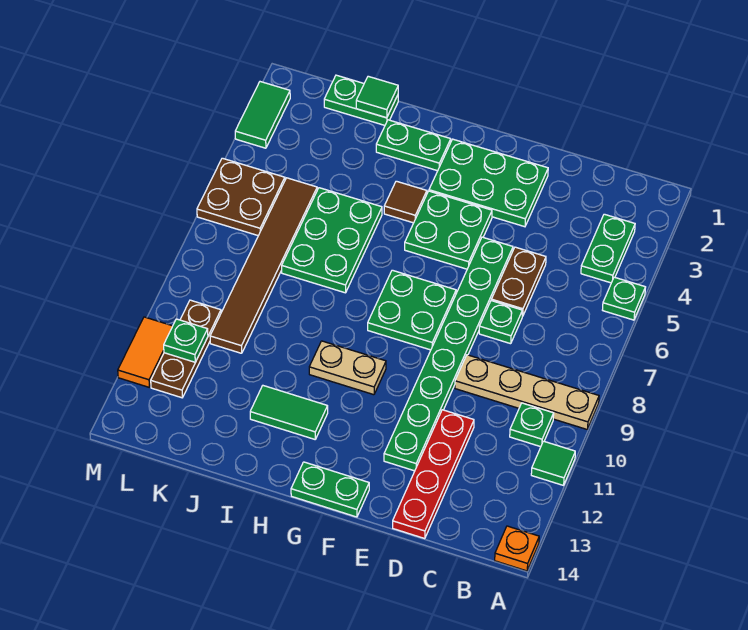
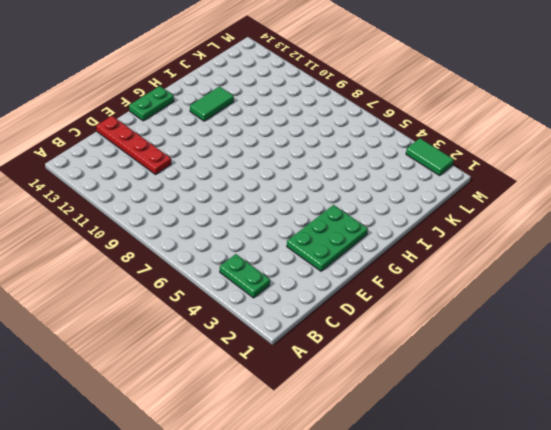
none -> green 1x1 plate [603,277,646,320]
none -> tan 1x4 plate [455,355,599,429]
none -> green 1x1 tile [531,441,575,485]

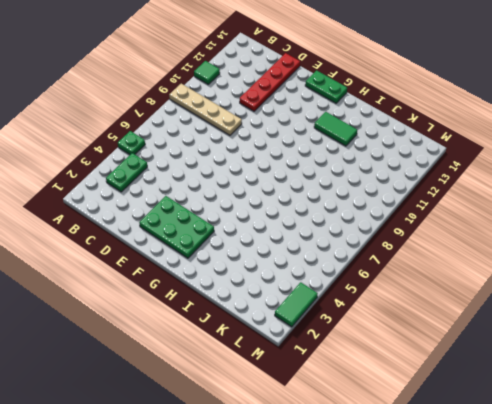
none -> orange 1x1 plate [495,526,539,571]
none -> green 1x1 plate [510,403,554,447]
none -> brown 1x2 plate [491,247,546,316]

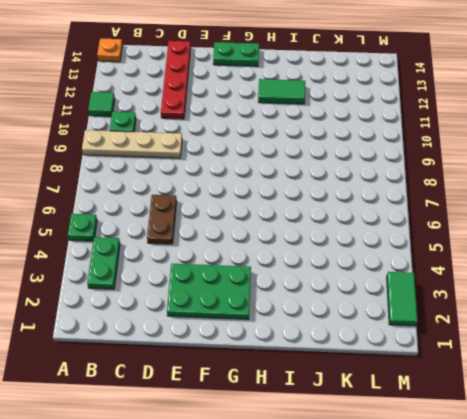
none -> green 1x1 plate [479,301,522,344]
none -> green 1x8 plate [384,237,513,471]
none -> green 2x2 plate [405,191,492,269]

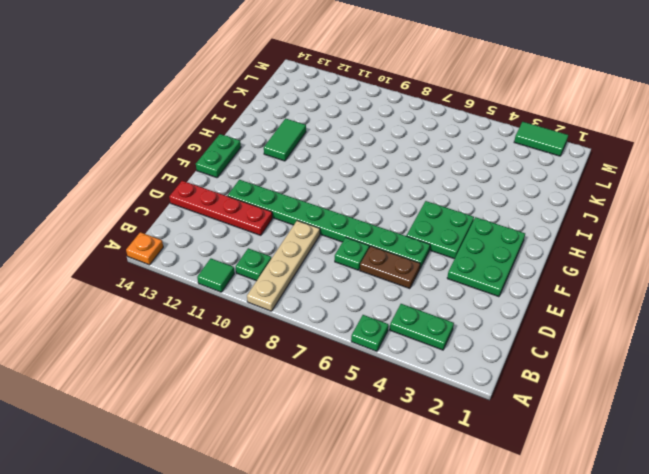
none -> green 2x2 plate [368,270,456,350]
none -> tan 1x2 plate [309,341,386,395]
none -> green 1x2 plate [376,120,451,171]

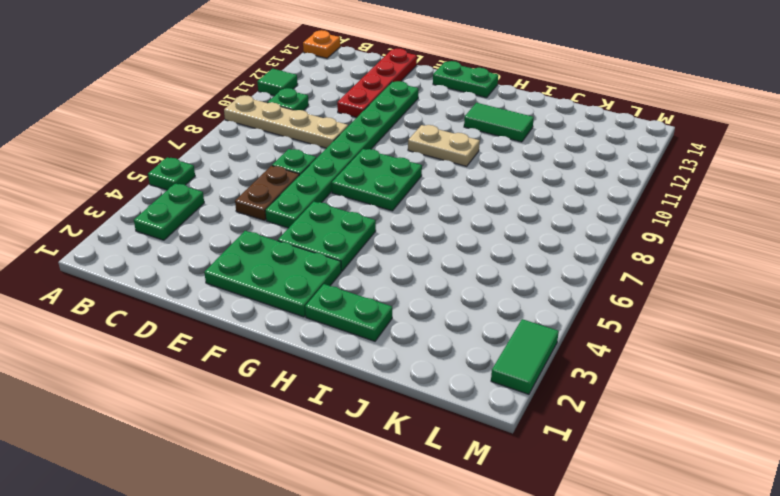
none -> brown 1x1 tile [384,181,427,223]
none -> green 2x3 plate [282,188,382,293]
none -> green 1x2 plate [324,75,398,125]

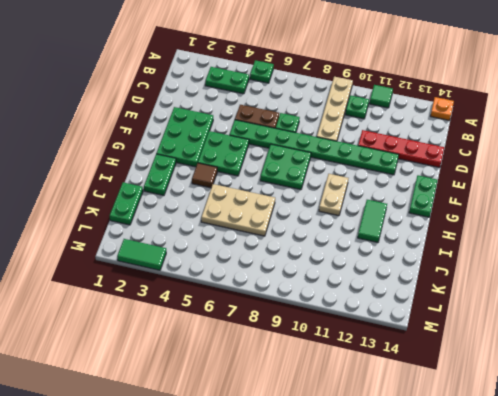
tan 2x3 plate [201,184,275,236] -> green 2x3 plate [282,188,382,293]
none -> brown 1x6 tile [210,178,317,353]
none -> brown 2x2 plate [197,158,285,236]
none -> brown 1x3 plate [151,300,221,398]

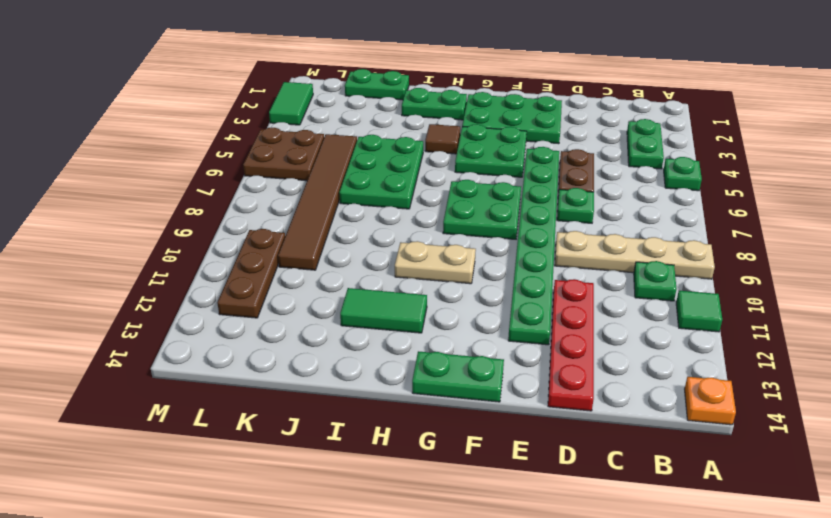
none -> orange 1x2 tile [118,317,172,387]
none -> green 1x1 tile [356,76,398,118]
none -> green 1x1 plate [164,319,208,362]

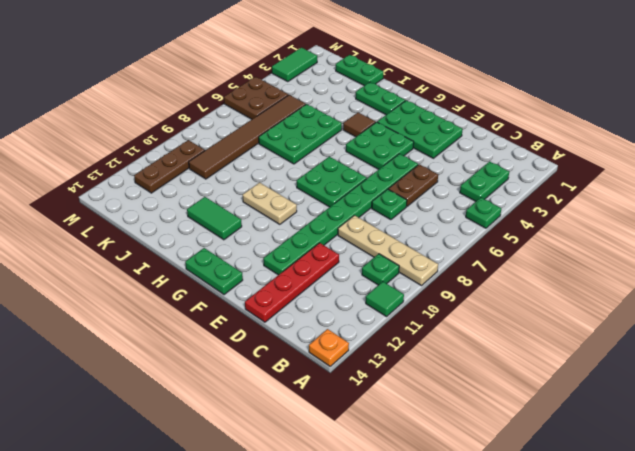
none -> orange 1x2 tile [118,317,172,387]
none -> green 1x1 tile [356,76,398,118]
none -> green 1x1 plate [164,319,208,362]

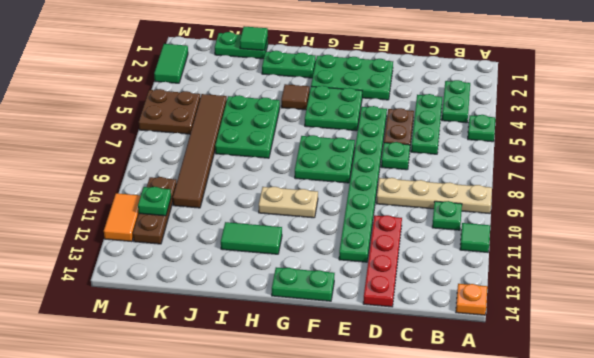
green 1x3 plate [411,94,442,154] -> none

